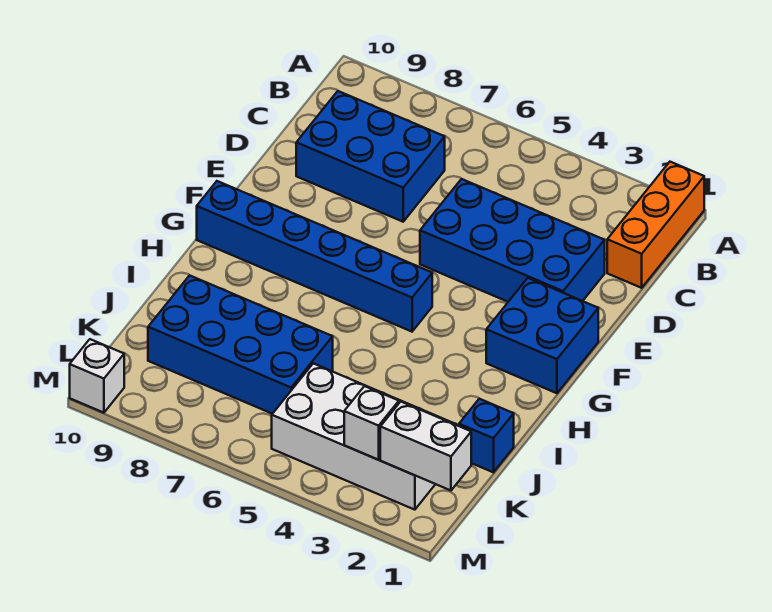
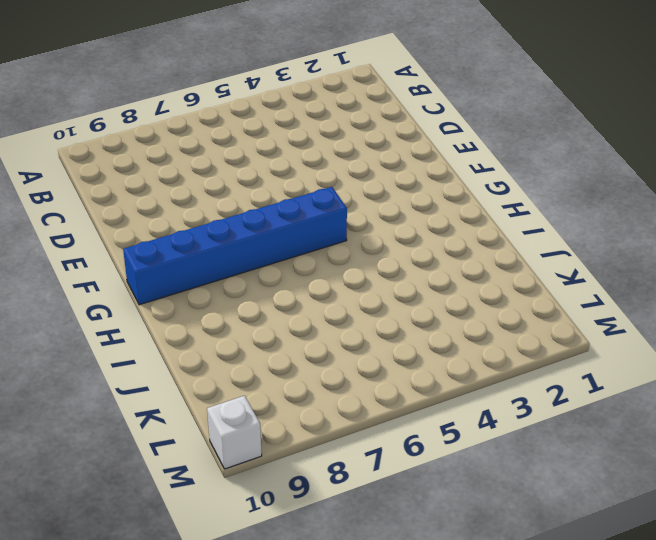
none -> orange 1x3 brick [607,162,704,288]
none -> blue 2x3 brick [296,91,445,222]

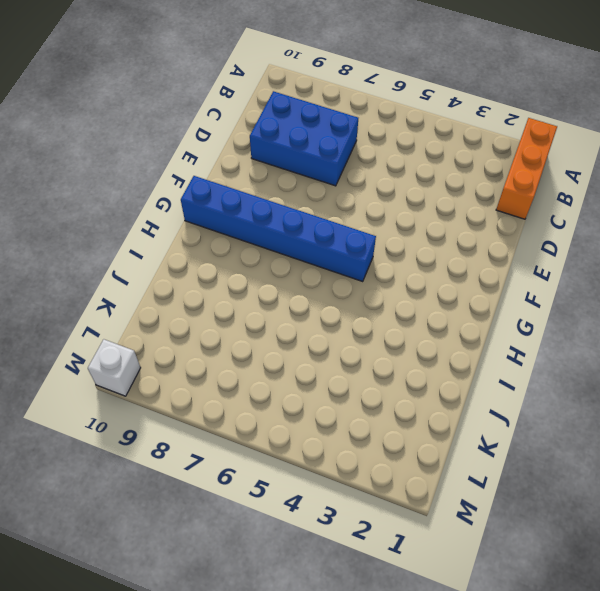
none -> blue 2x4 brick [420,179,605,302]
none -> blue 2x2 brick [486,278,598,393]

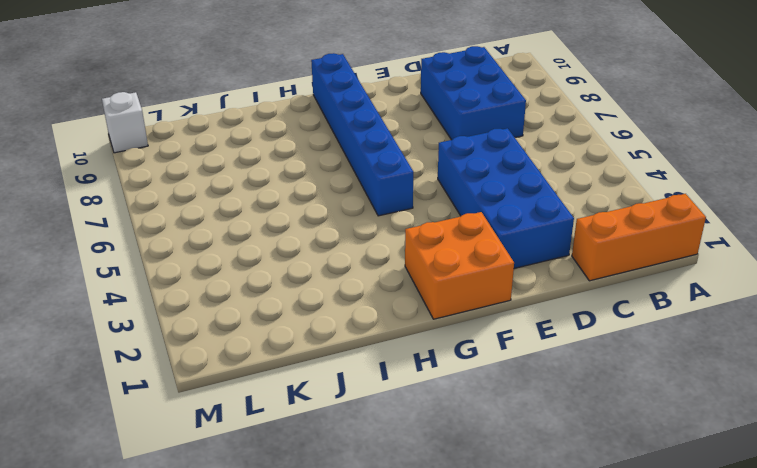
orange 2x2 brick [405,212,514,319] -> blue 2x2 brick [486,278,598,393]
none -> blue 1x1 brick [459,399,514,472]
none -> blue 2x4 brick [148,275,333,414]

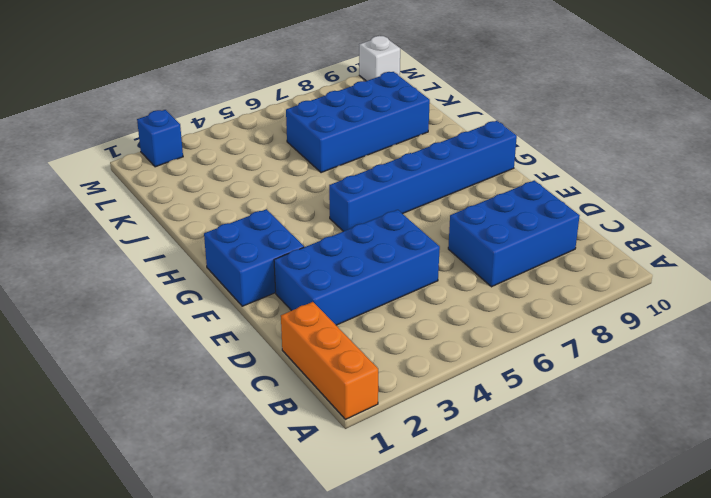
blue 1x1 brick [137,110,183,167] -> blue 1x1 brick moved to [459,399,514,472]
none -> white 2x4 brick [272,363,456,510]
none -> white 1x2 brick [380,402,471,490]

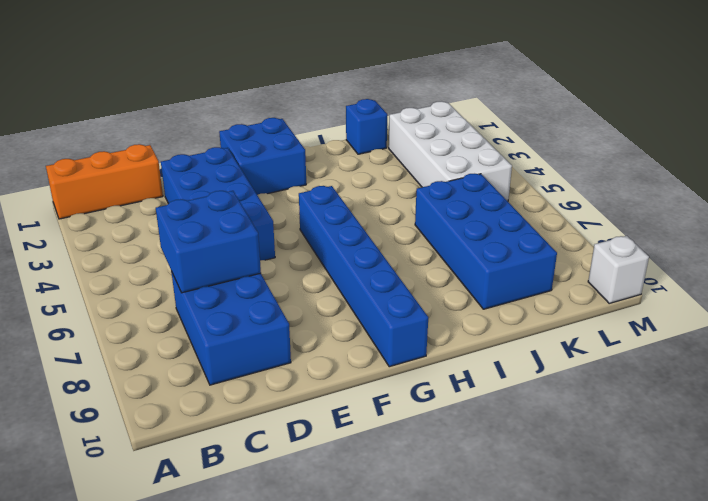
blue 2x2 brick [156,191,261,293] -> none
none -> white 1x2 brick [380,402,471,490]
none -> white 1x1 brick [344,386,399,460]

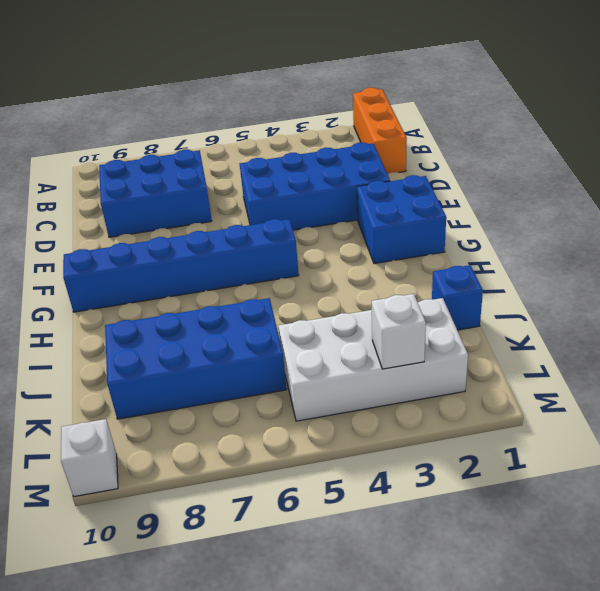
none -> white 1x2 brick [380,402,471,490]

